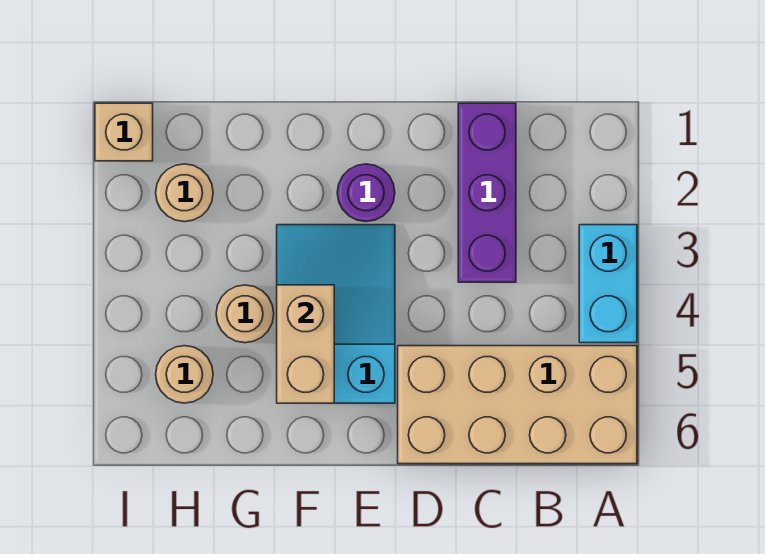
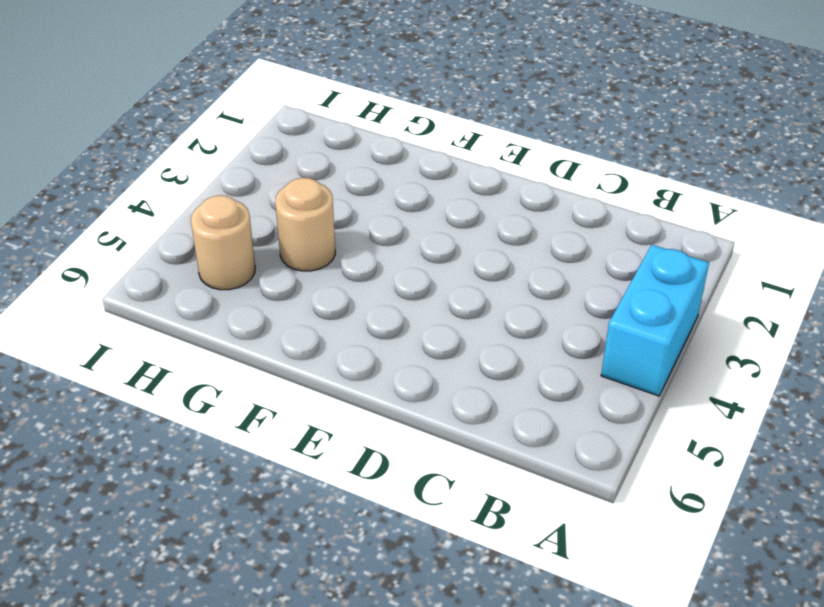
none -> tan 2x4 brick [398,346,637,464]
none -> purple 1x3 brick [458,103,516,282]

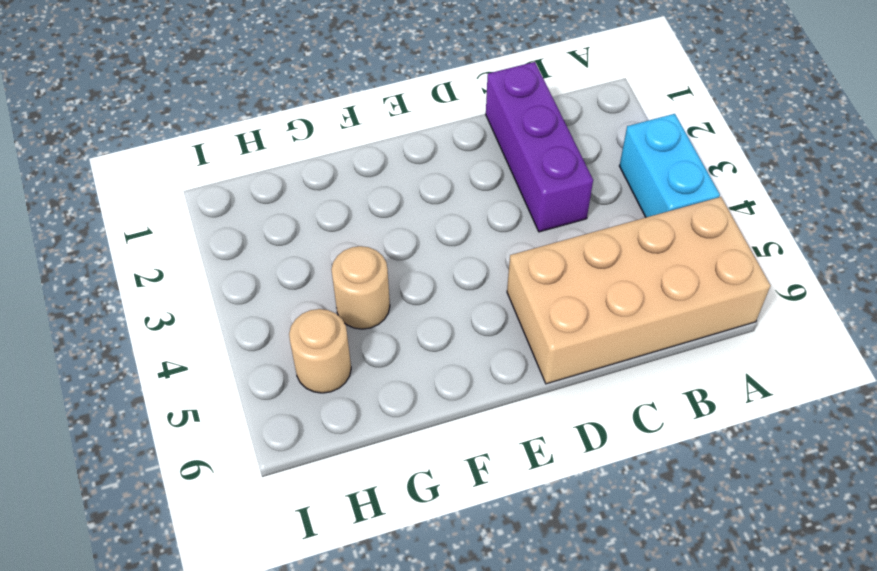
none -> purple 1x1 round brick [337,164,395,222]
none -> cyan 2x3 slope [277,225,395,403]

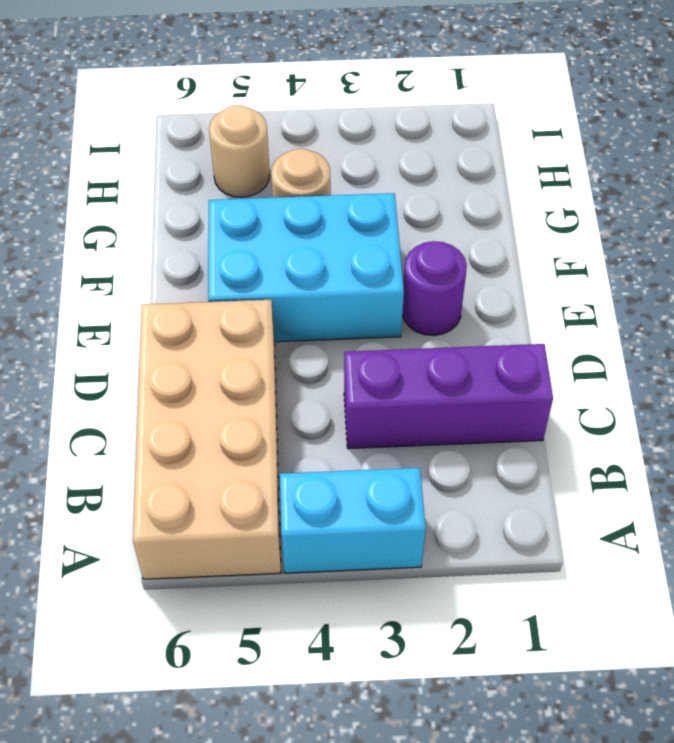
cyan 2x3 brick [208,193,404,342] -> cyan 2x3 slope [277,225,395,403]
none -> tan 1x1 round brick [156,164,213,222]
none -> tan 1x1 brick [95,103,153,161]

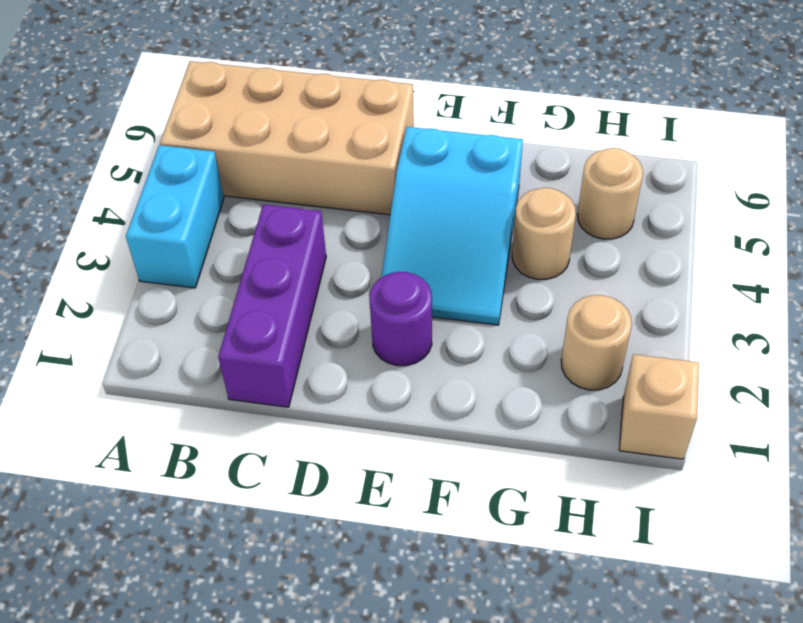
none -> tan 1x2 brick [277,285,334,403]

